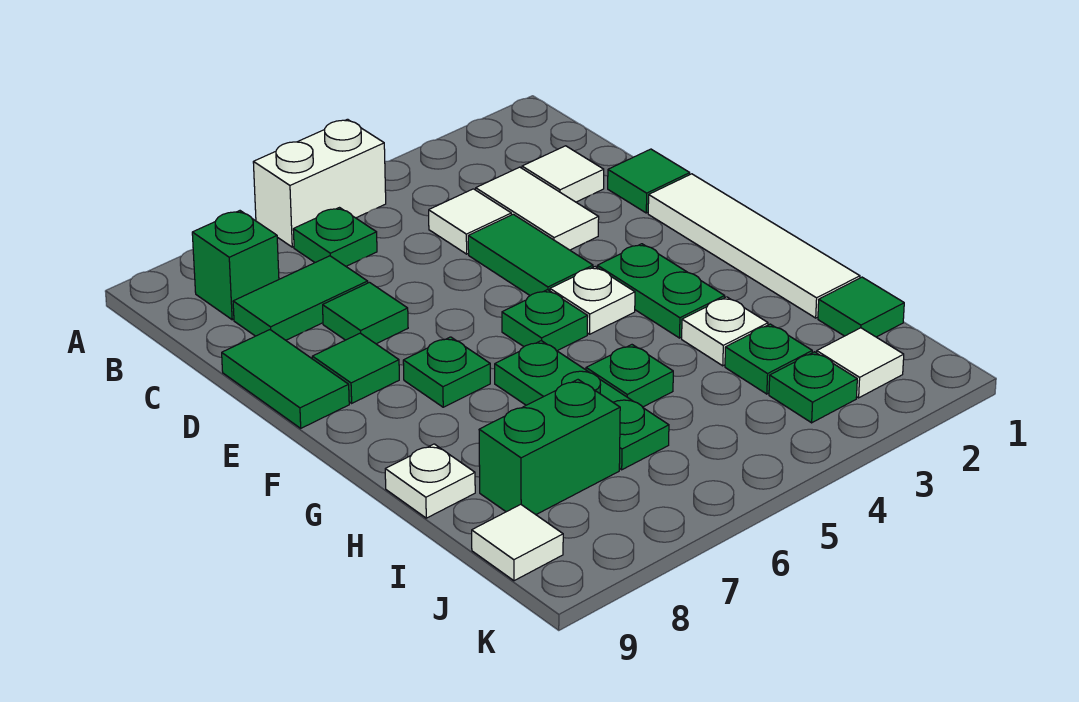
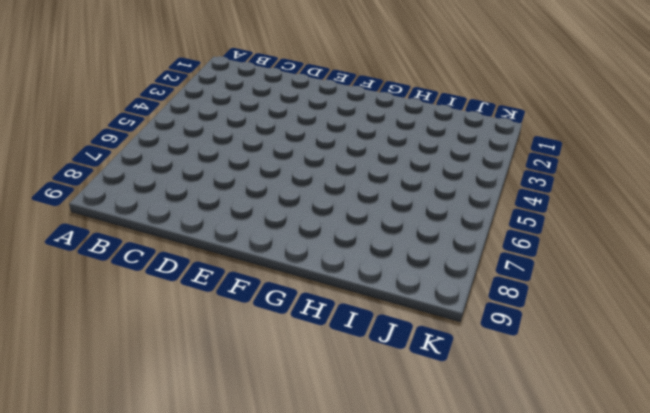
none -> white 1x2 brick [253,119,386,247]
none -> green 1x1 plate [293,208,377,266]
none -> green 1x1 brick [192,211,279,320]

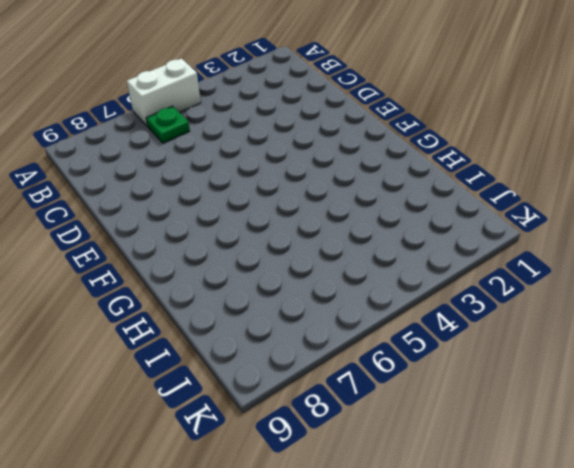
none -> green 1x1 brick [192,211,279,320]
none -> white 1x1 tile [522,146,604,202]
none -> white 1x2 tile [476,167,599,250]

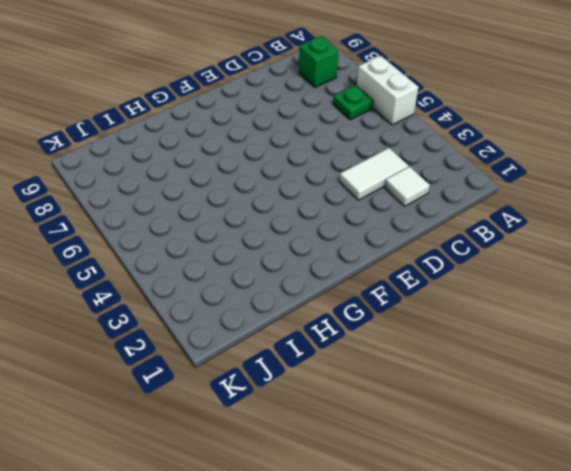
none -> white 1x1 tile [429,189,511,254]
none -> green 1x2 tile [233,256,368,340]
none -> green 1x1 tile [608,149,690,213]

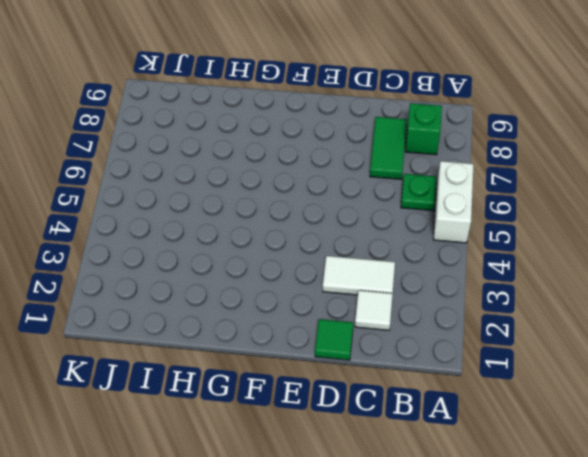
none -> white 1x1 tile [429,189,511,254]
none -> green 1x2 tile [468,214,593,295]
none -> green 1x1 tile [323,282,408,344]

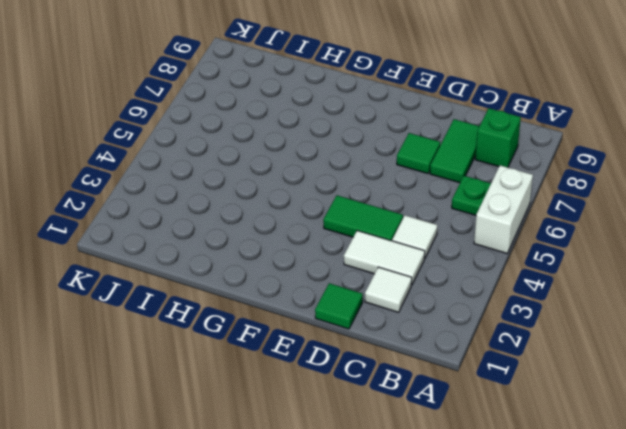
none -> green 1x2 tile [222,330,349,428]
none -> white 1x4 tile [648,174,860,318]
none -> green 1x1 tile [312,333,399,403]

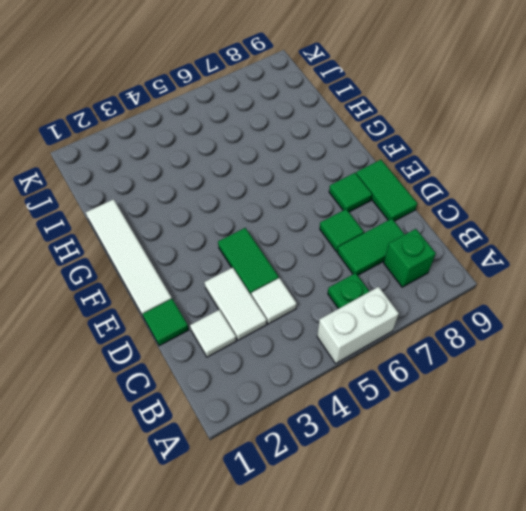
none -> green 1x2 plate [597,244,725,338]
none -> white 1x1 plate [550,267,635,334]
none -> green 1x1 plate [502,290,588,351]

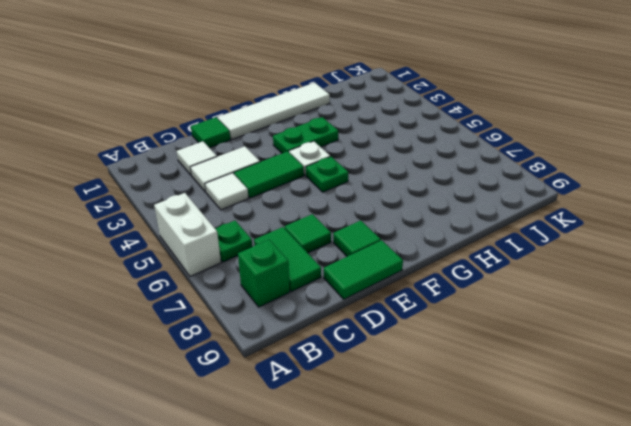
none -> green 1x1 plate [403,337,490,407]
none -> green 1x3 plate [495,341,669,470]
none -> white 1x1 plate [682,297,768,366]

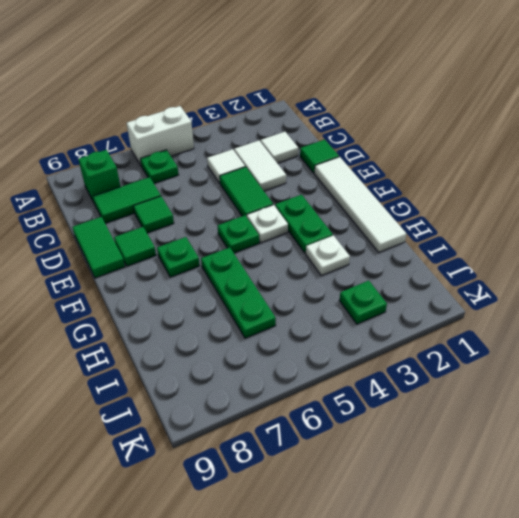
none -> green 1x1 plate [586,345,673,407]
none -> white 1x1 plate [385,444,475,518]
none -> green 1x1 tile [818,277,904,337]

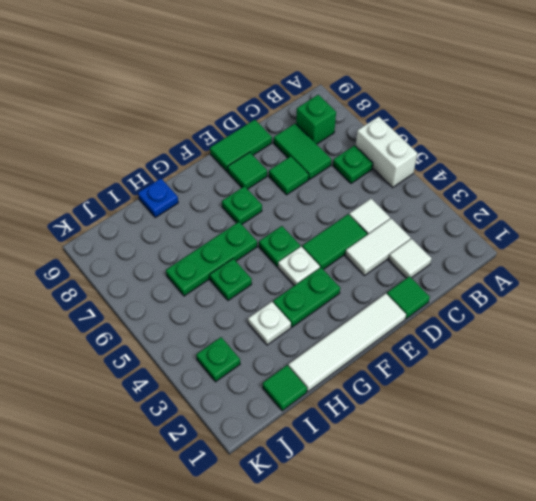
blue 1x1 plate [138,178,178,217] -> white 1x1 plate [385,444,475,518]
none -> green 1x1 plate [725,324,812,394]
none -> green 1x2 brick [479,380,620,515]
none -> white 1x1 tile [817,328,904,398]

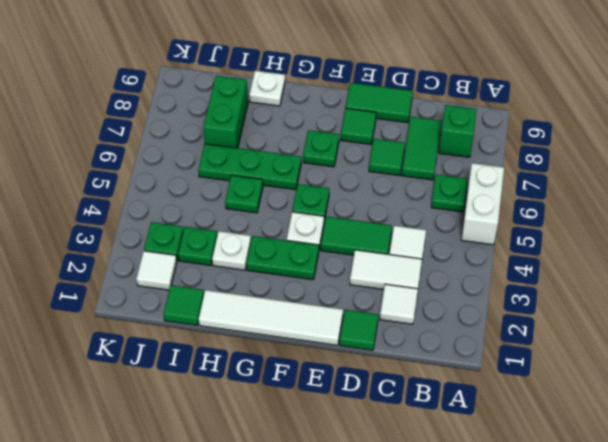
none -> white 1x1 tile [472,504,563,581]

